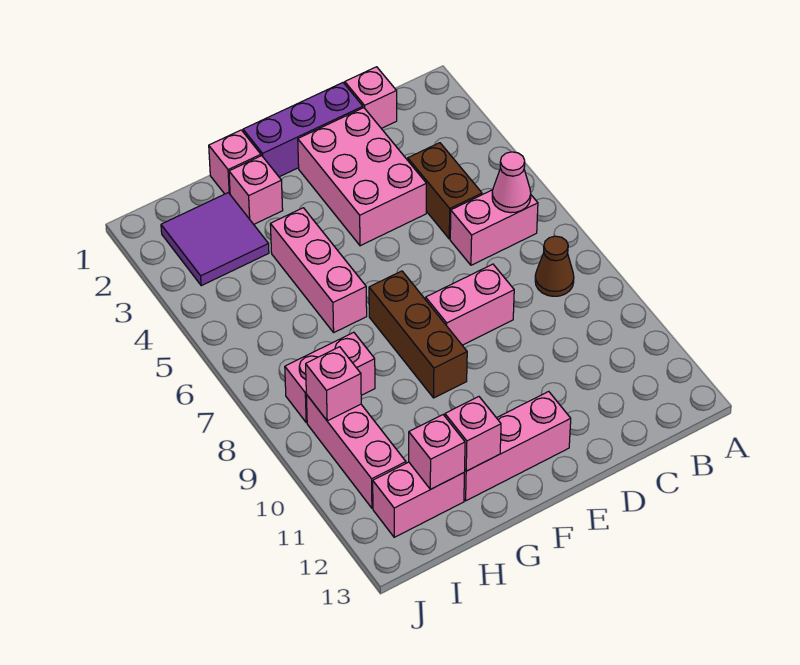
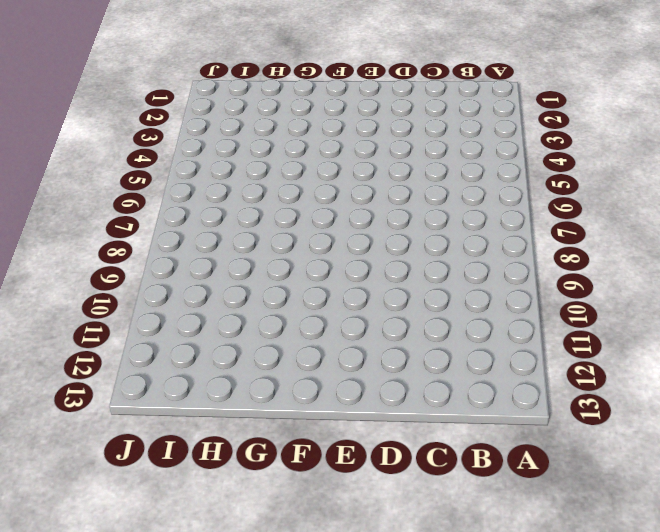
none -> pink 1x2 brick [450,190,538,265]
none -> brown 1x1 cone [535,236,574,296]
none -> pink 1x1 brick [345,67,397,128]

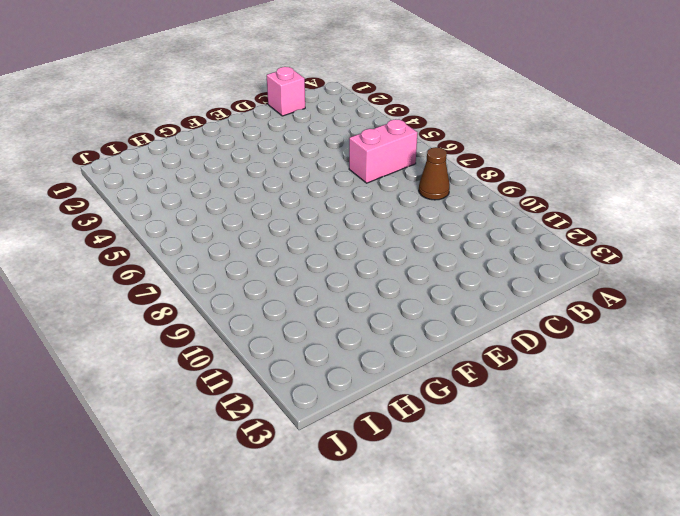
none -> brown 1x2 brick [408,143,482,239]
none -> purple 1x3 brick [243,83,363,177]
none -> pink 2x3 brick [298,108,426,246]

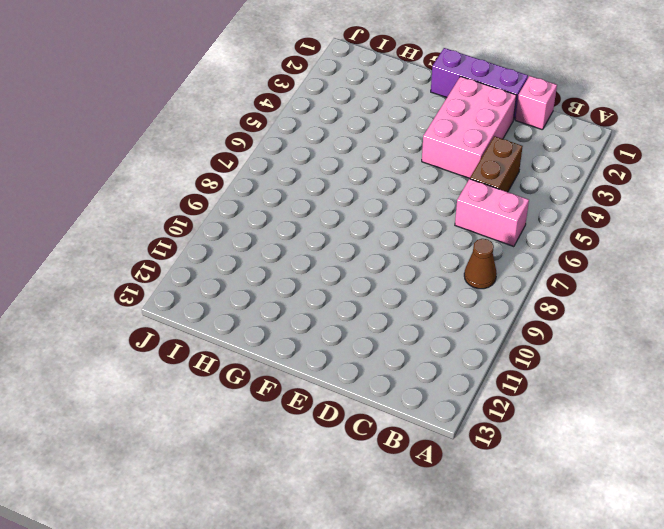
none -> pink 1x2 brick [426,264,514,345]
none -> pink 1x3 brick [464,391,571,501]
none -> brown 1x3 brick [369,271,467,398]

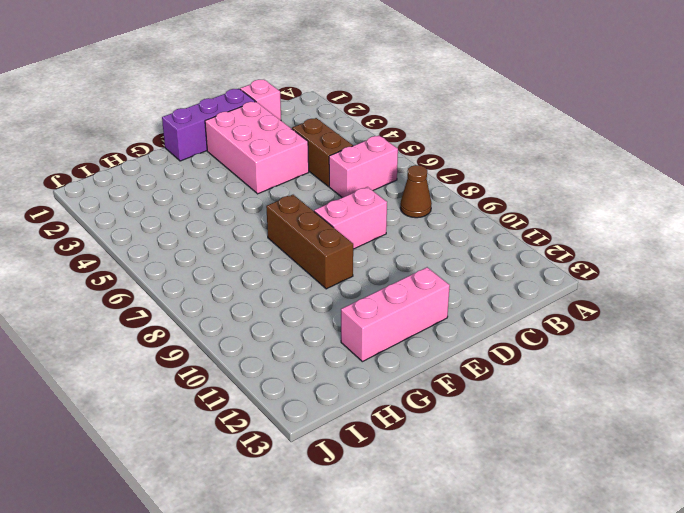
none -> pink 1x1 brick [209,130,261,194]
none -> pink 1x1 brick [229,156,283,224]
none -> pink 1x3 brick [270,208,367,332]

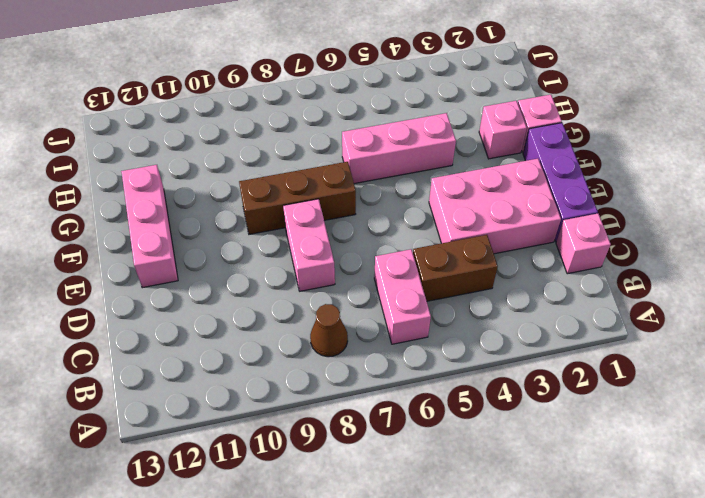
none -> purple 2x2 tile [161,193,269,286]
none -> pink 1x2 brick [285,332,375,423]
none -> pink 1x2 brick [373,462,464,537]

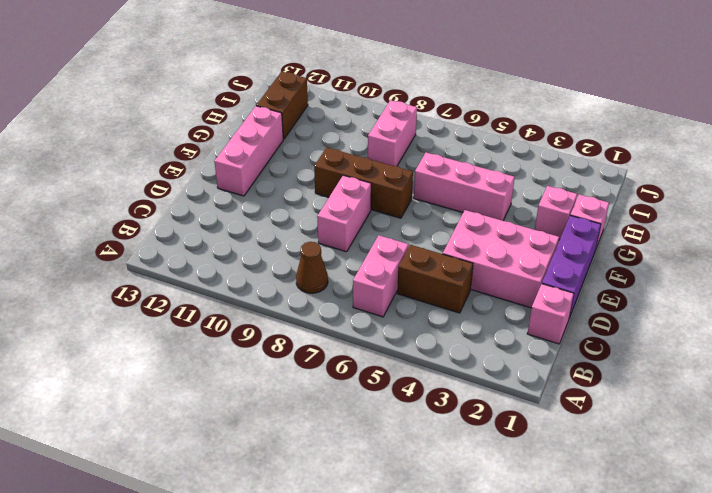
brown 1x2 brick [256,72,308,139] -> pink 1x2 brick [373,462,464,537]
none -> purple 2x2 tile [161,193,269,286]
none -> pink 1x3 brick [306,395,406,508]
none -> pink 1x1 cone [492,152,531,213]

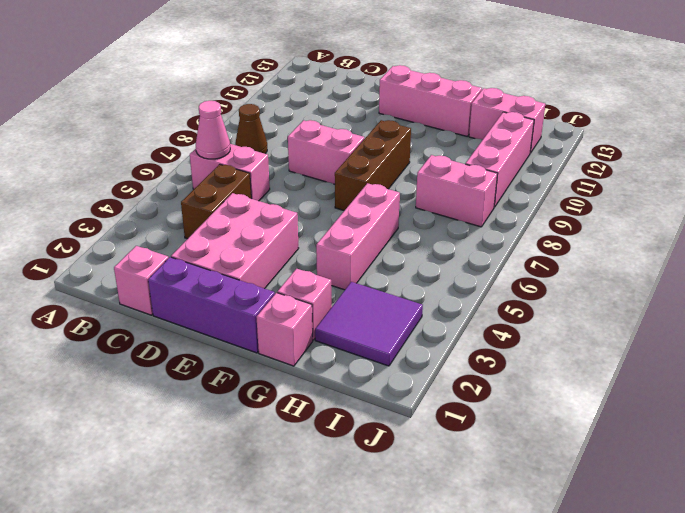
none -> pink 1x1 brick [445,397,501,471]
none -> pink 1x1 brick [409,415,465,489]
none -> pink 1x1 brick [306,347,361,421]

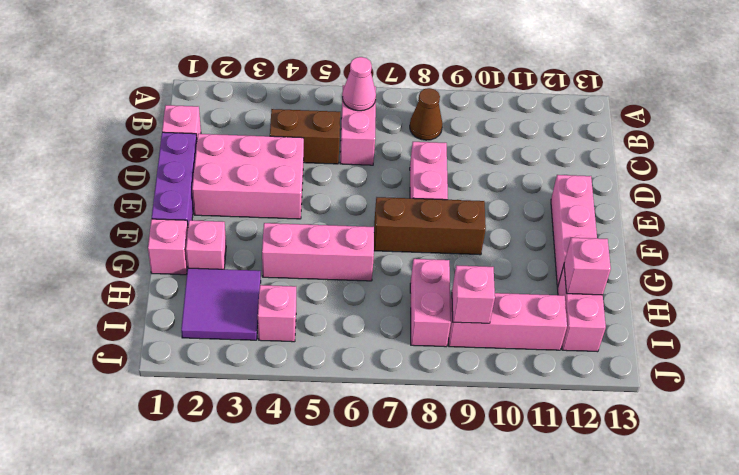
pink 1x1 brick [258,285,296,342] -> pink 1x1 brick moved to [445,397,501,471]

